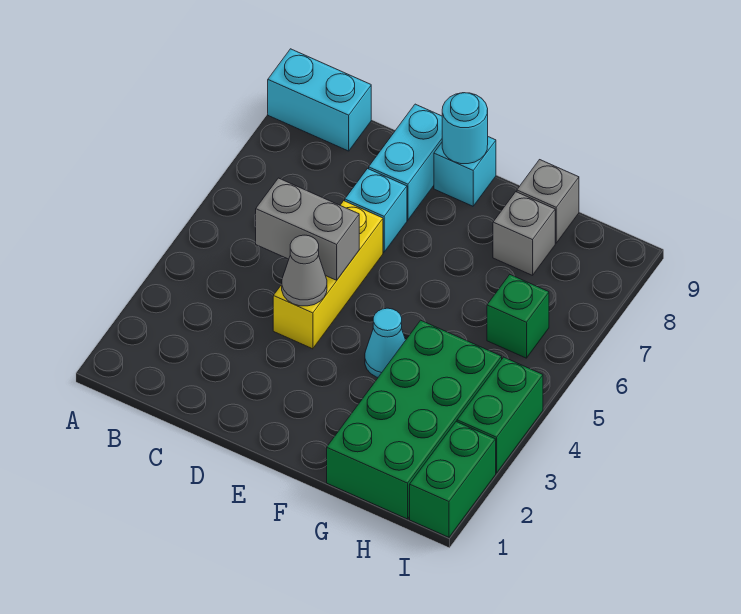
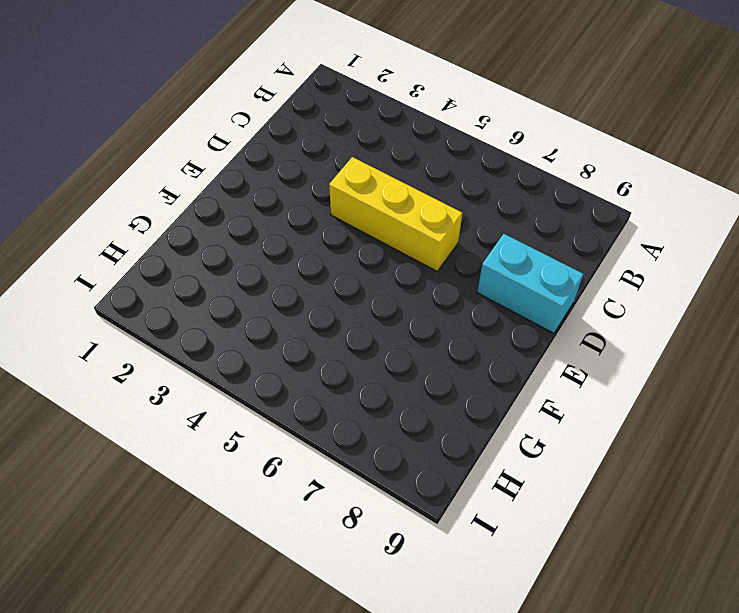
none -> cyan 1x2 brick [268,49,371,151]
none -> cyan 1x1 brick [345,169,407,252]
none -> cyan 1x1 brick [434,137,496,206]

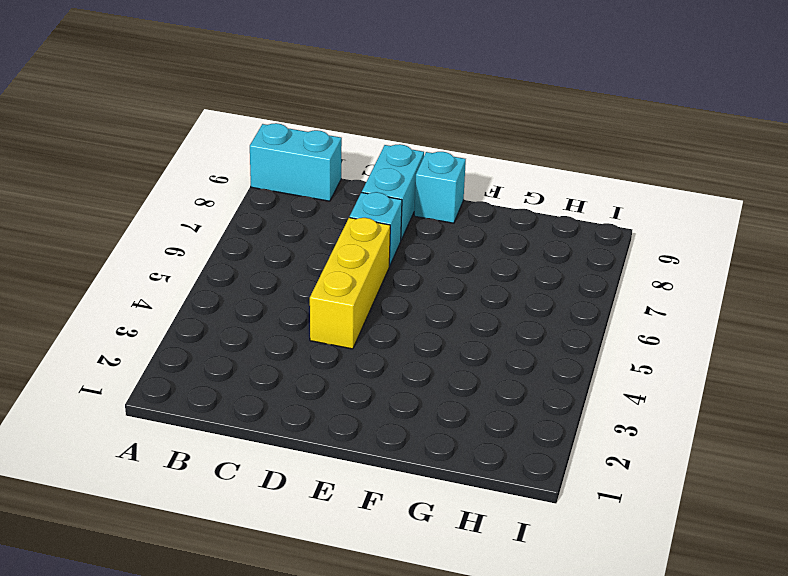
none -> cyan 1x1 cone [365,308,406,377]
none -> green 2x4 brick [327,320,502,519]
none -> grey 1x1 brick [493,192,555,275]

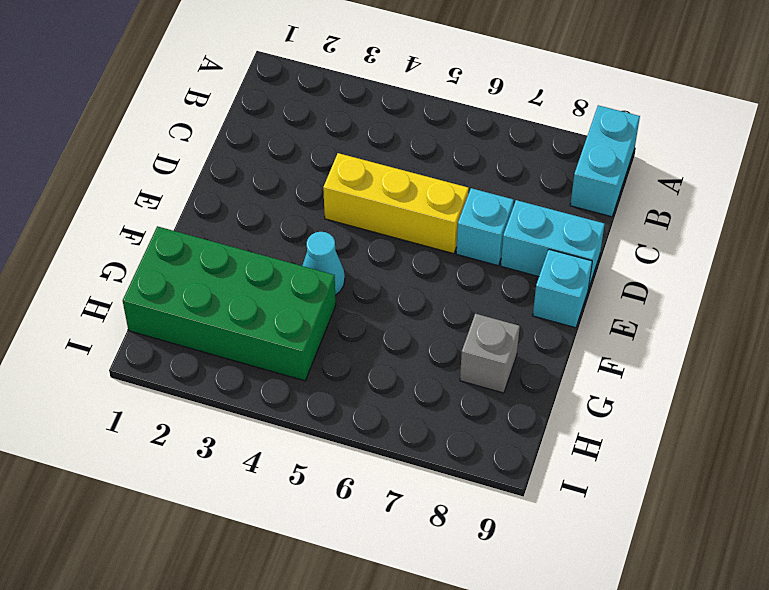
none -> grey 1x1 brick [517,160,579,243]
none -> green 1x1 brick [487,275,549,358]
none -> green 1x2 brick [410,422,496,537]

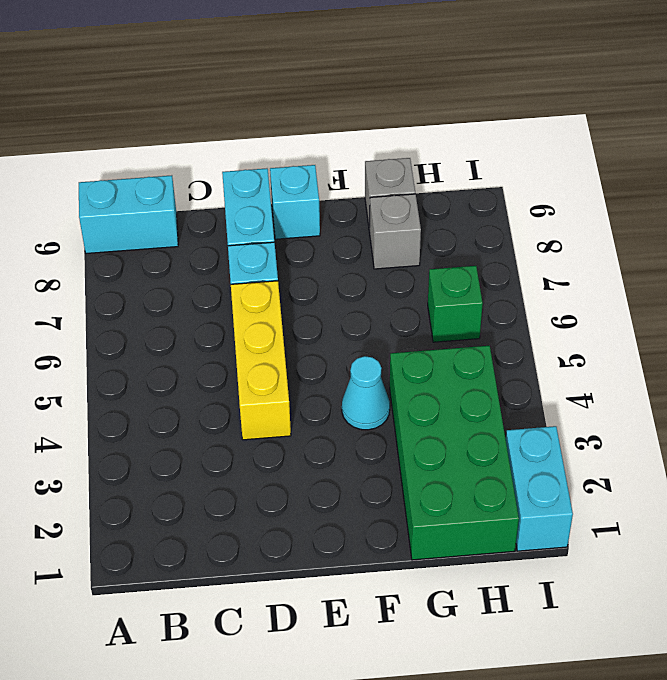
cyan 1x2 brick [506,426,573,551] -> green 1x2 brick [410,422,496,537]
none -> green 1x2 brick [457,357,543,473]
none -> grey 1x2 brick [256,178,359,280]
none -> grey 1x1 cone [282,235,327,306]

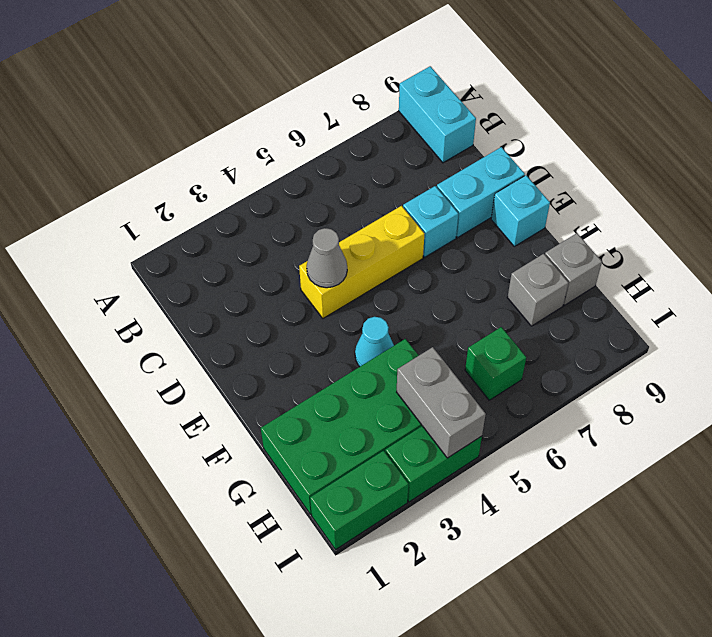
grey 1x2 brick [397,347,486,458] -> grey 1x2 brick moved to [256,178,359,280]
none -> cyan 1x1 round brick [442,93,488,164]

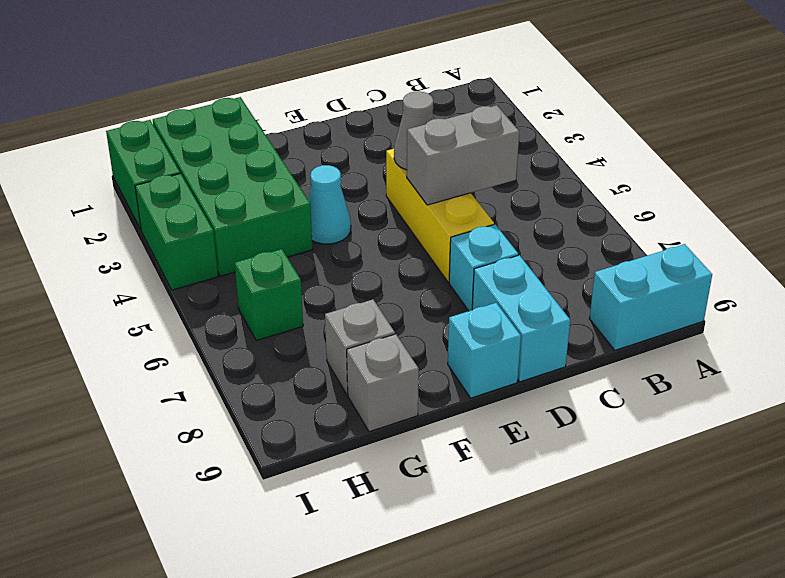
none -> cyan 1x1 round brick [442,93,488,164]

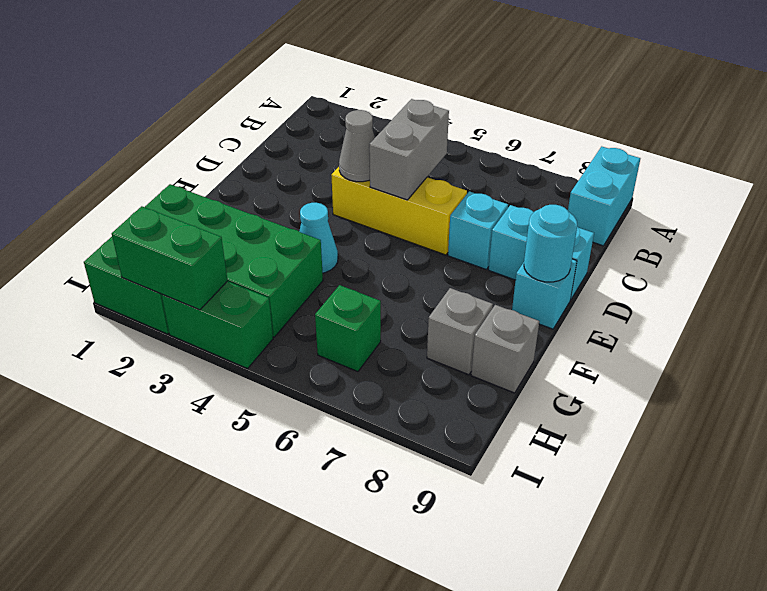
green 1x2 brick [112,206,228,310] -> none

